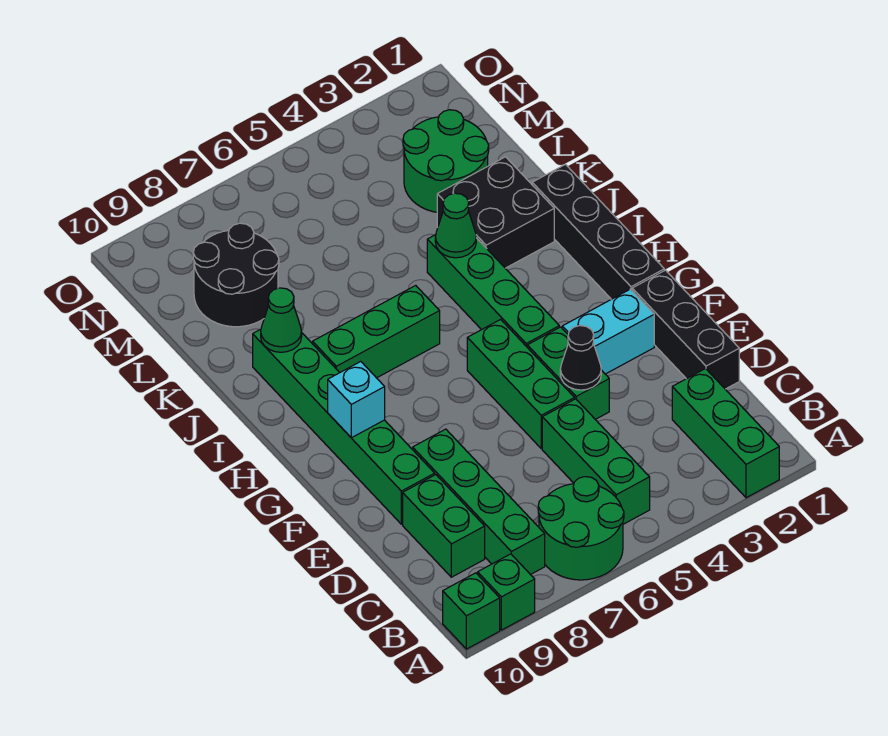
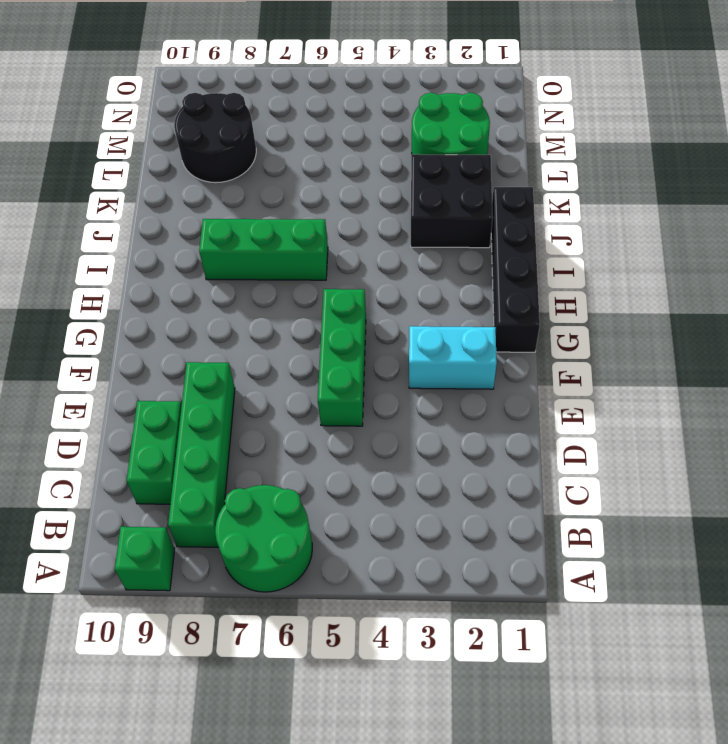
none -> green 1x3 brick [672,369,779,498]
none -> green 1x1 brick [443,573,500,649]
none -> green 1x3 brick [542,399,650,524]

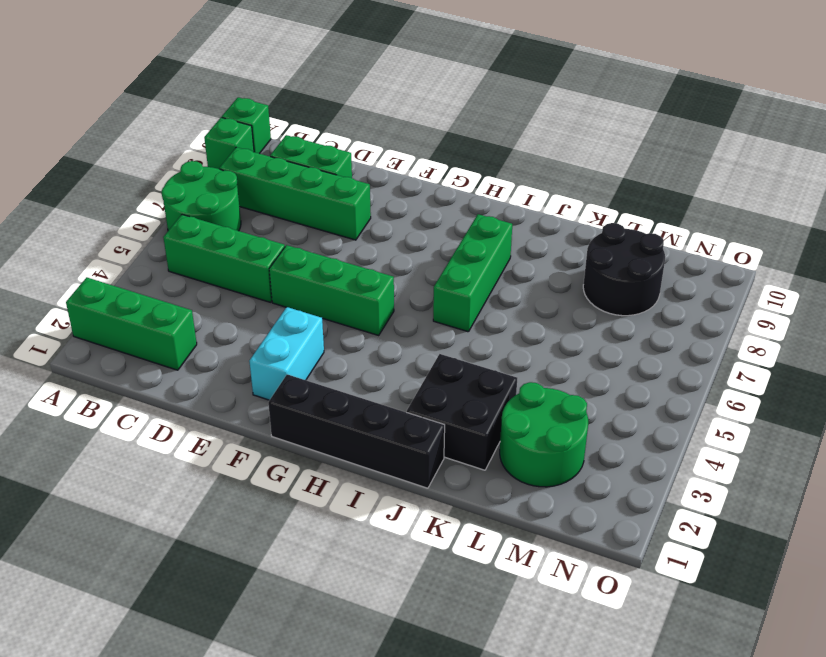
none -> black 1x3 brick [632,270,739,389]
none -> green 1x2 brick [527,327,609,419]
none -> green 1x6 brick [253,329,435,524]

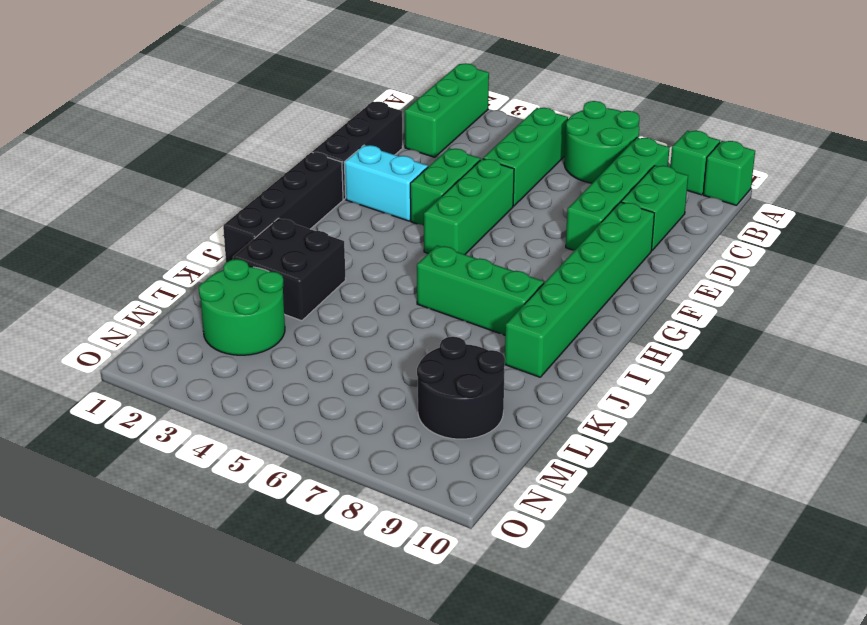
none -> green 1x4 brick [427,235,559,347]
none -> black 1x1 cone [560,326,601,390]
none -> cyan 1x1 brick [328,362,385,438]

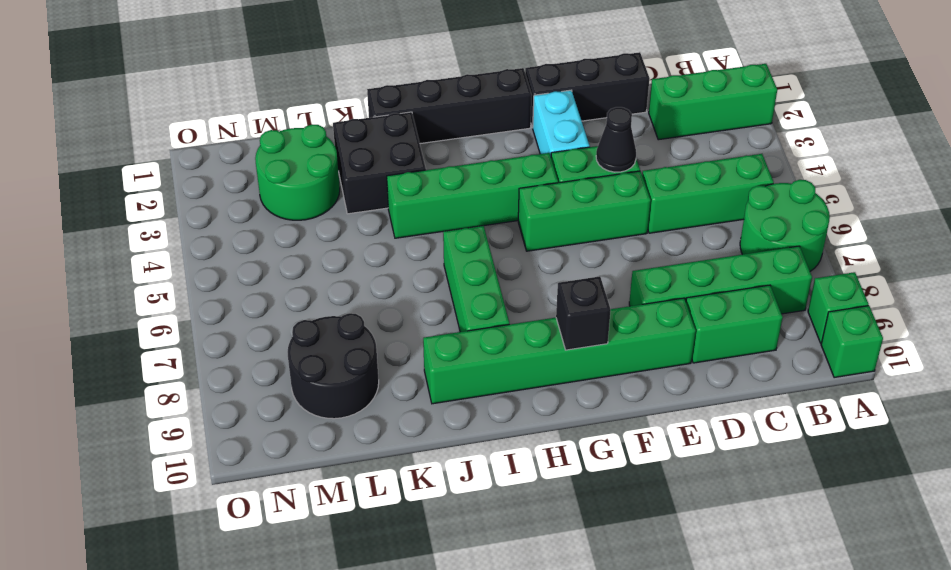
black 1x1 brick [556,276,611,350] -> cyan 1x1 brick [328,362,385,438]
none -> green 1x1 cone [435,193,476,258]
none -> green 1x1 cone [261,288,302,352]

